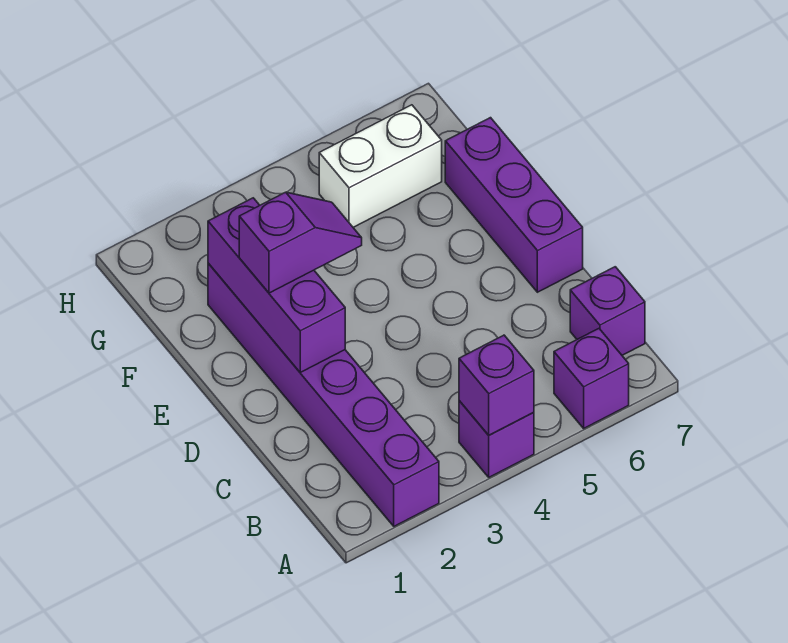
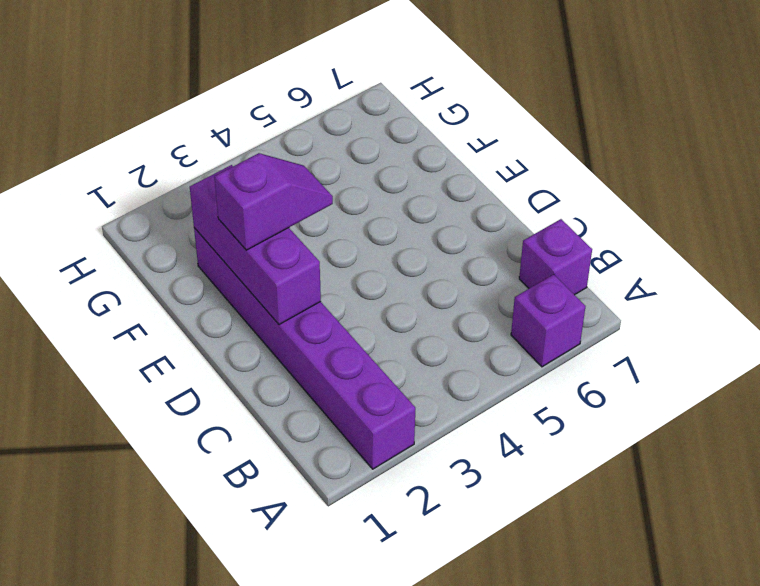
none -> purple 1x1 brick [459,401,534,477]
none -> purple 1x3 brick [445,118,583,292]

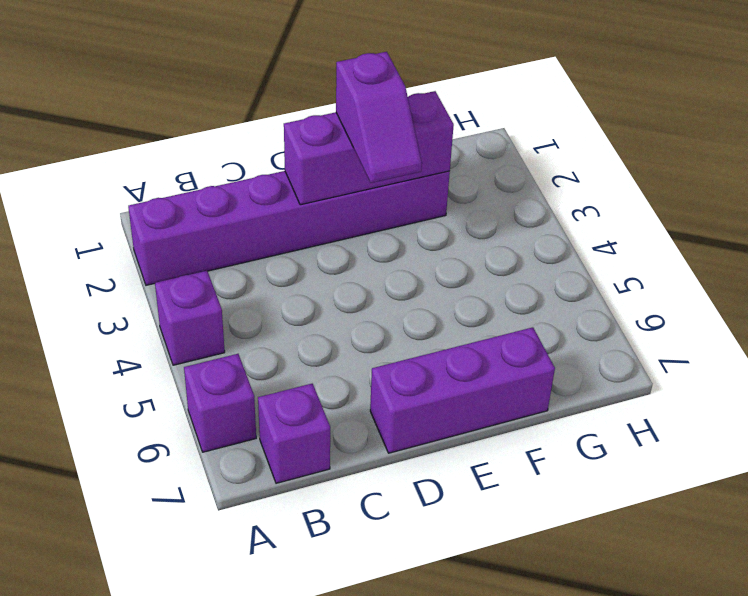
none -> white 1x2 brick [319,105,442,227]
none -> purple 1x1 brick [459,335,534,435]

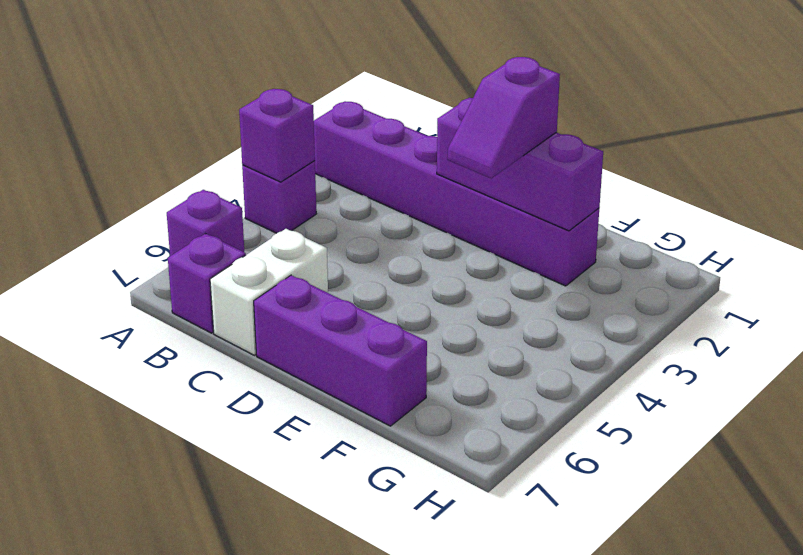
white 1x2 brick [210,229,328,355] -> white 1x2 brick moved to [319,105,442,227]

